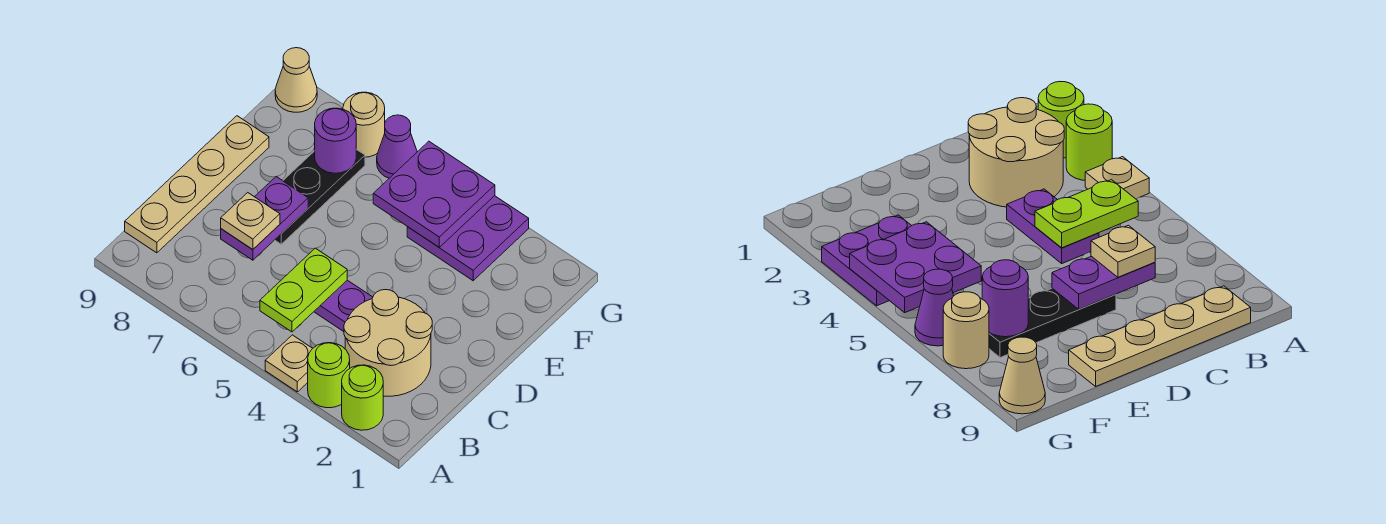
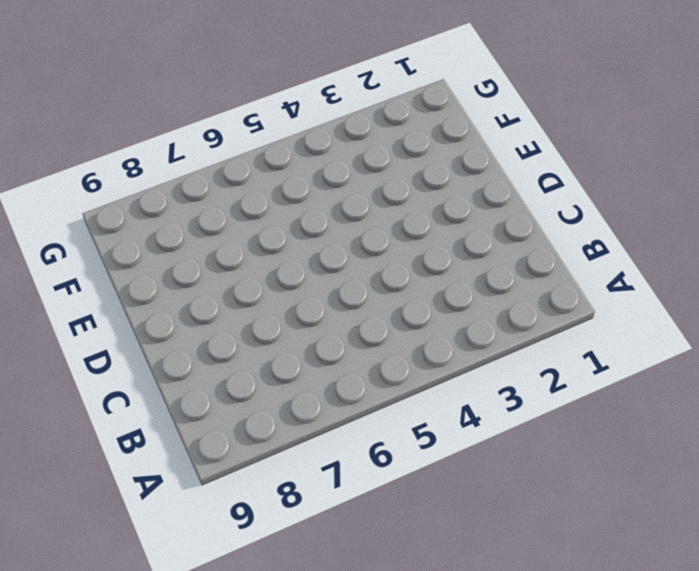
none -> lime 1x1 round brick [342,365,383,430]
none -> lime 1x1 round brick [308,343,350,408]
none -> tan 1x1 plate [265,335,313,392]

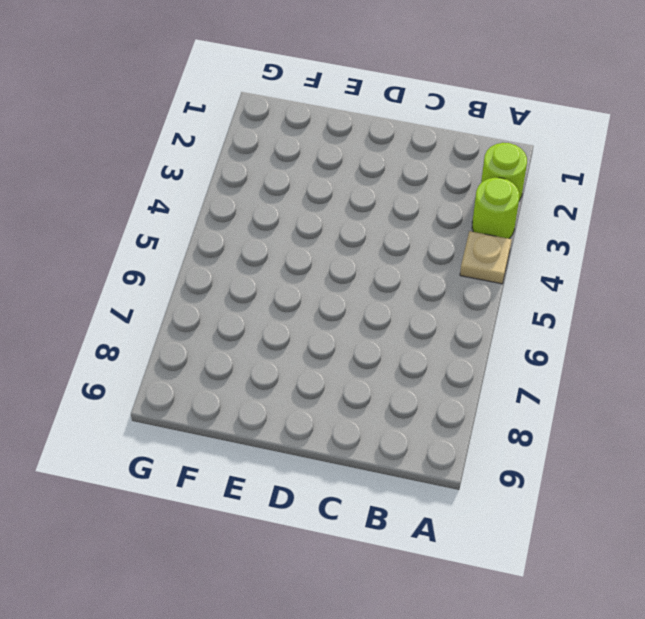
none -> tan 2x2 round brick [344,290,432,396]
none -> tan 1x4 plate [125,116,269,253]
none -> purple 1x2 plate [314,280,373,332]

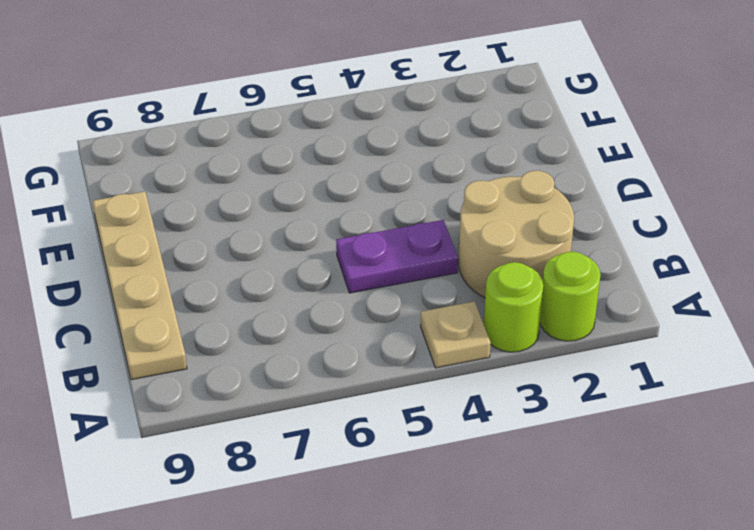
none -> black 1x3 plate [275,149,365,244]
none -> purple 2x2 plate [407,196,529,281]
none -> purple 1x1 cone [377,115,417,178]

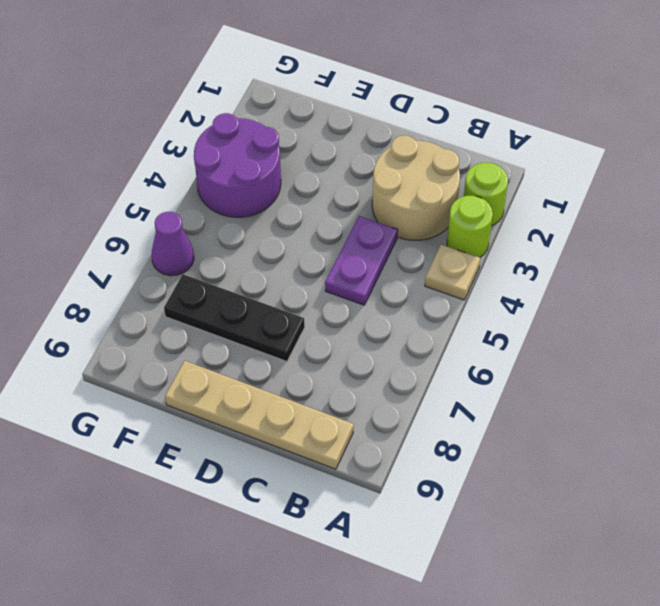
purple 2x2 round brick [194,113,281,217] -> purple 2x2 plate [407,196,529,281]
none -> tan 1x1 round brick [343,92,385,157]
none -> tan 1x1 cone [275,48,317,112]
none -> lime 1x2 plate [260,248,347,332]

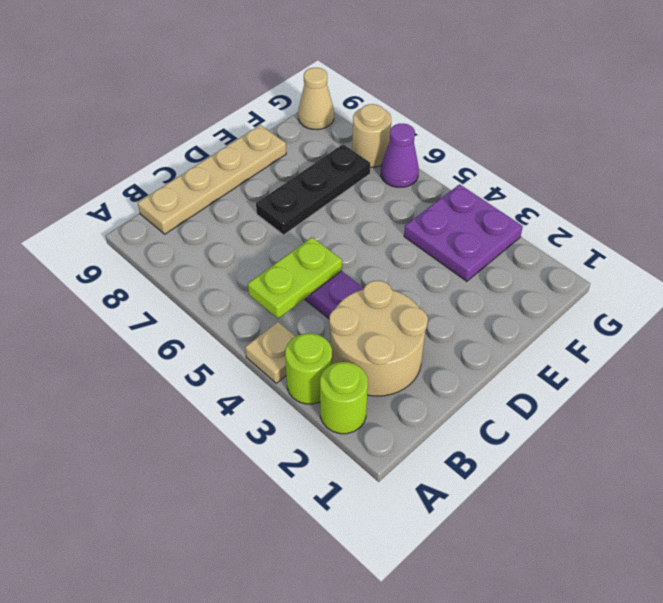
none -> purple 1x2 plate [221,177,308,260]
none -> purple 2x2 plate [373,141,495,247]
none -> purple 1x1 round brick [315,108,356,173]

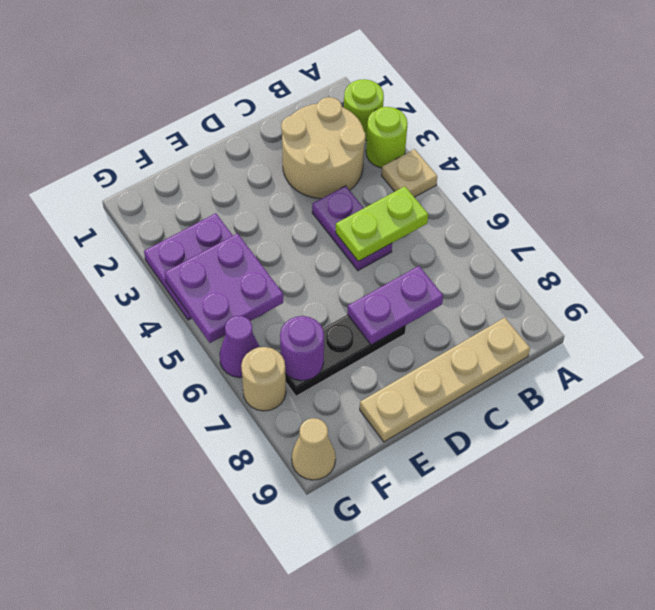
none -> tan 1x1 plate [221,193,280,250]

